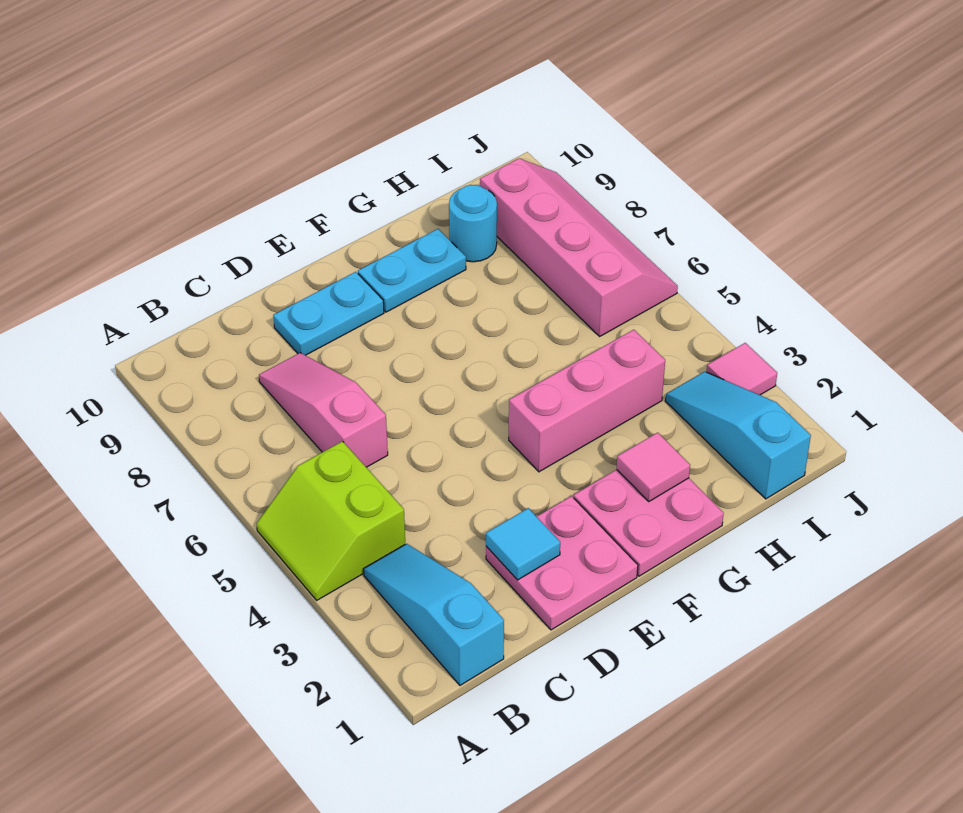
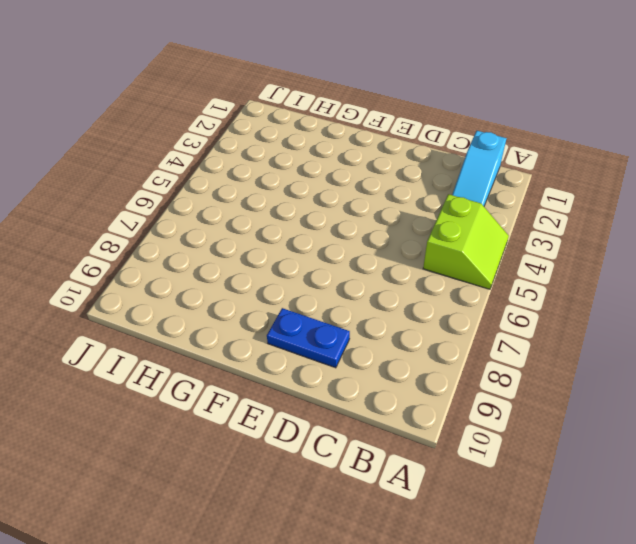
blue 1x2 plate [267,308,350,368] -> cyan 1x2 plate [273,272,384,355]
none -> pink 1x3 slope [259,353,388,467]
none -> pink 2x2 plate [486,496,638,630]
none -> pink 2x2 plate [574,470,724,576]

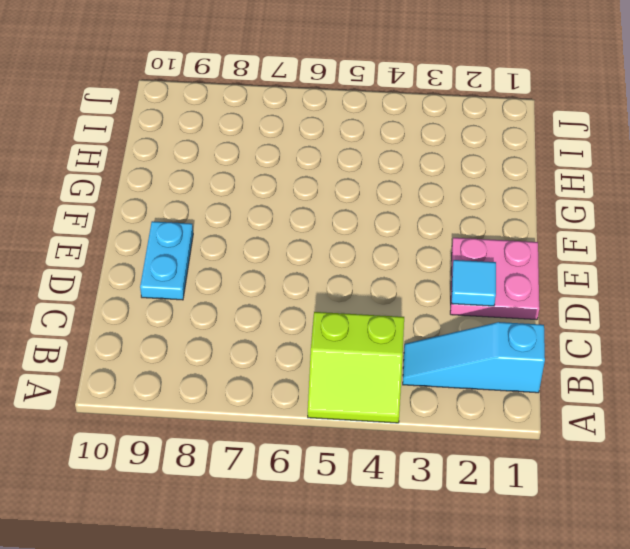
none -> pink 1x3 slope [259,353,388,467]
none -> pink 2x2 plate [574,470,724,576]
none -> pink 1x3 brick [509,330,665,472]

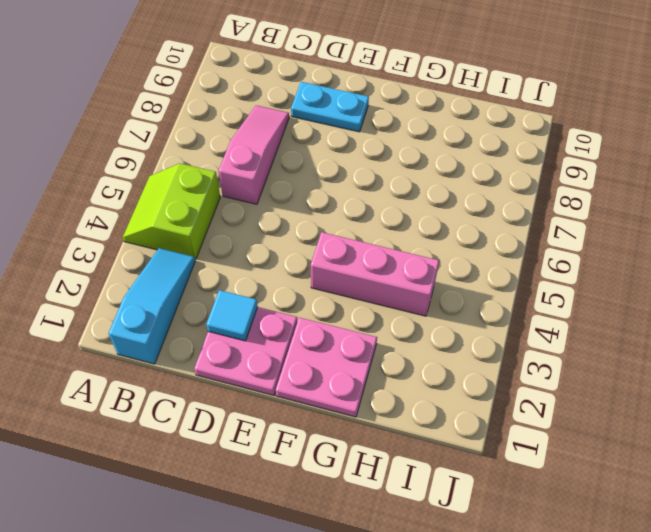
none -> cyan 1x2 plate [358,229,466,312]
none -> cyan 1x1 round brick [449,185,497,262]
none -> cyan 1x3 slope [666,372,811,499]

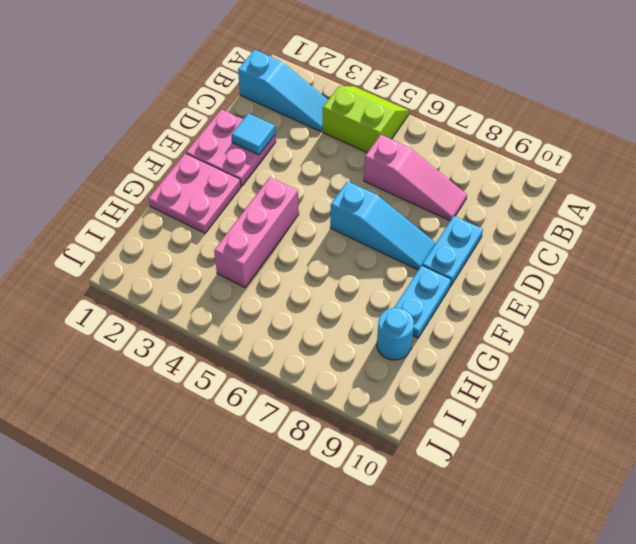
cyan 1x3 slope [330,181,435,270] -> cyan 1x3 slope moved to [666,372,811,499]
none -> pink 2x4 slope [480,158,678,336]
none -> pink 1x1 tile [706,343,777,395]
none -> pink 1x1 tile [617,433,690,501]

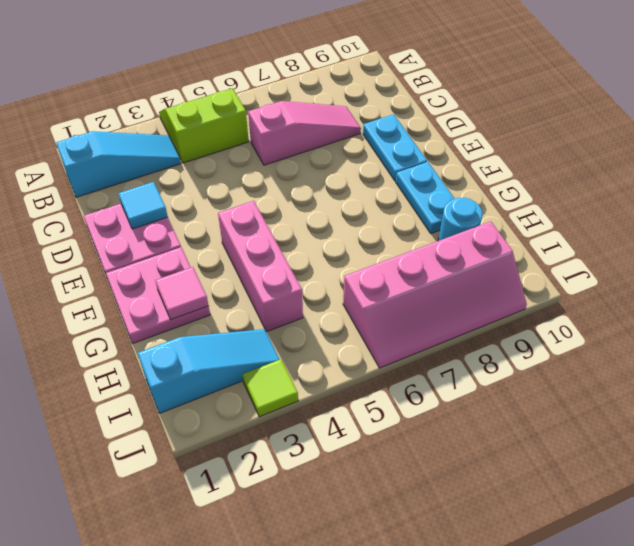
lime 1x1 tile [242,359,298,417] -> pink 1x1 tile [706,343,777,395]

